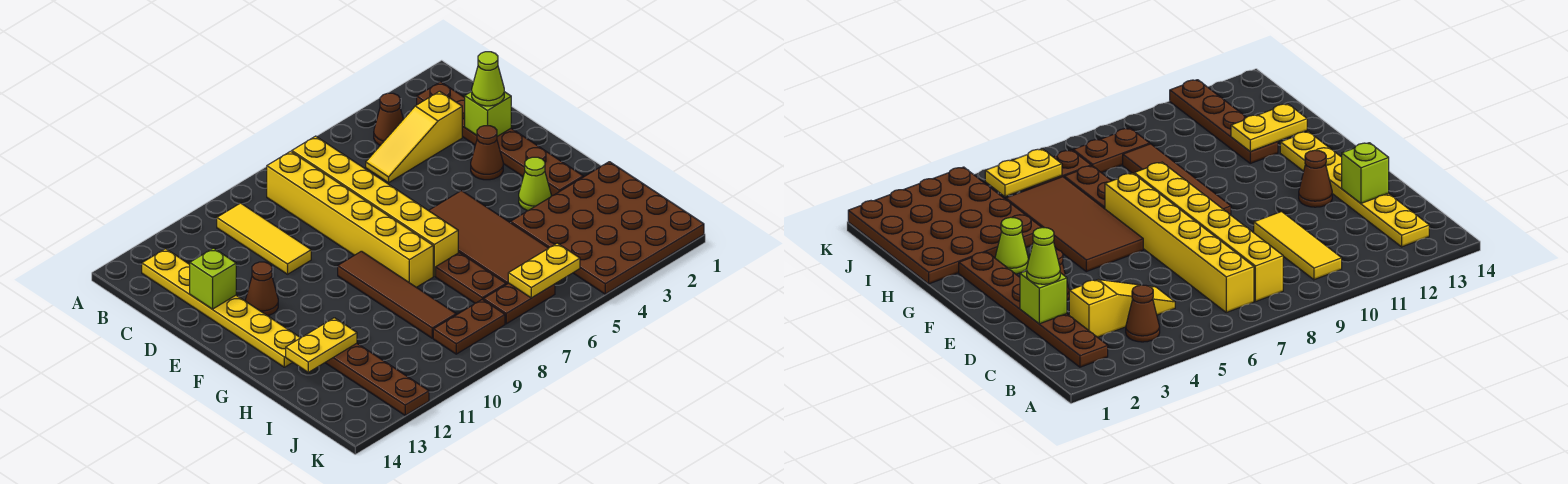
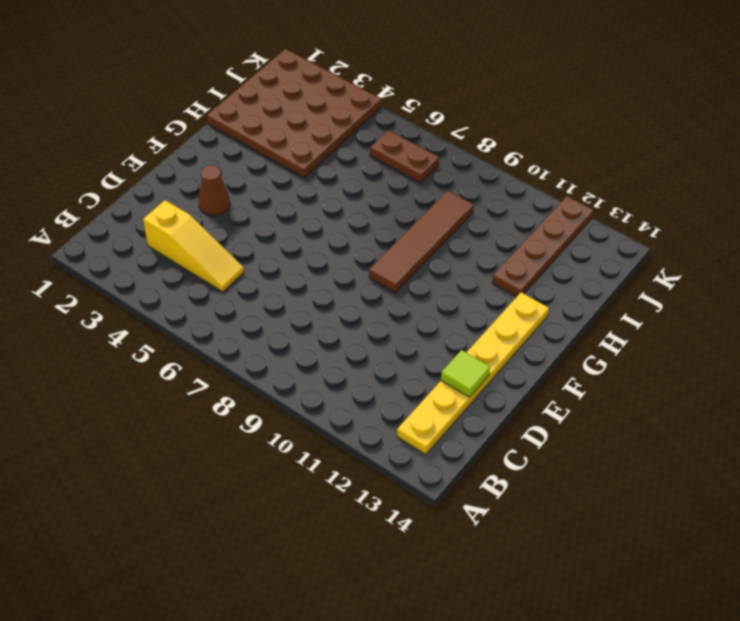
lime 1x1 tile [441,350,490,397] -> lime 1x1 brick [190,248,236,309]
none -> brown 1x6 plate [417,82,583,196]
none -> brown 1x1 cone [374,93,403,145]
none -> yellow 1x6 brick [291,136,458,276]

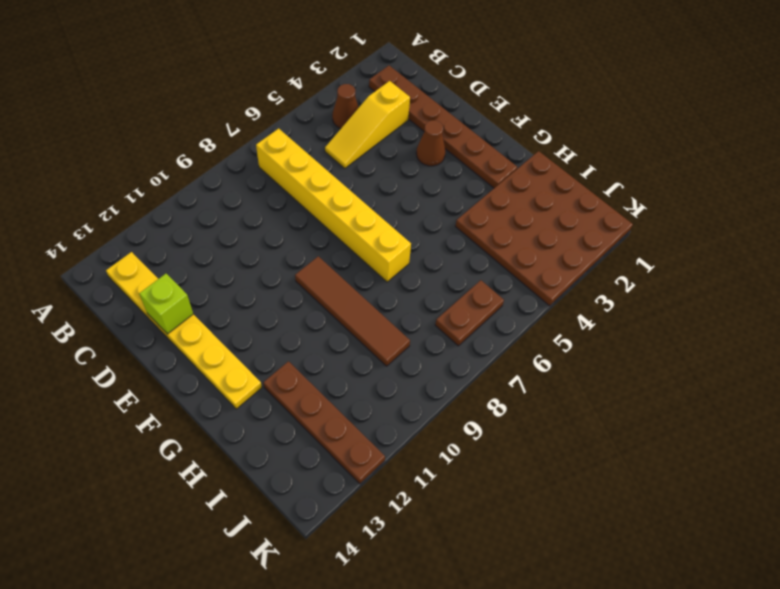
none -> yellow 1x6 brick [267,151,433,287]
none -> yellow 1x3 tile [217,203,311,274]
none -> brown 1x1 cone [246,262,278,316]

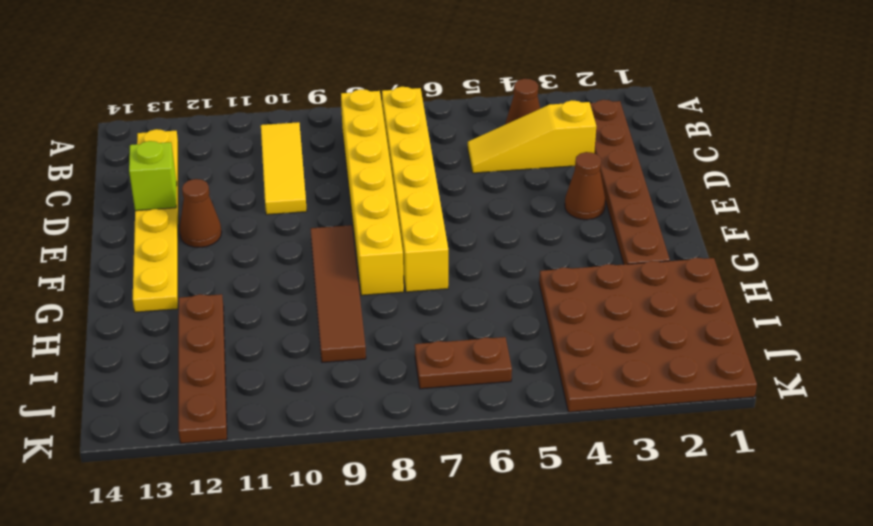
none -> brown 2x4 tile [428,191,548,285]
none -> lime 1x1 cone [519,157,551,211]
none -> brown 1x2 plate [436,253,506,303]

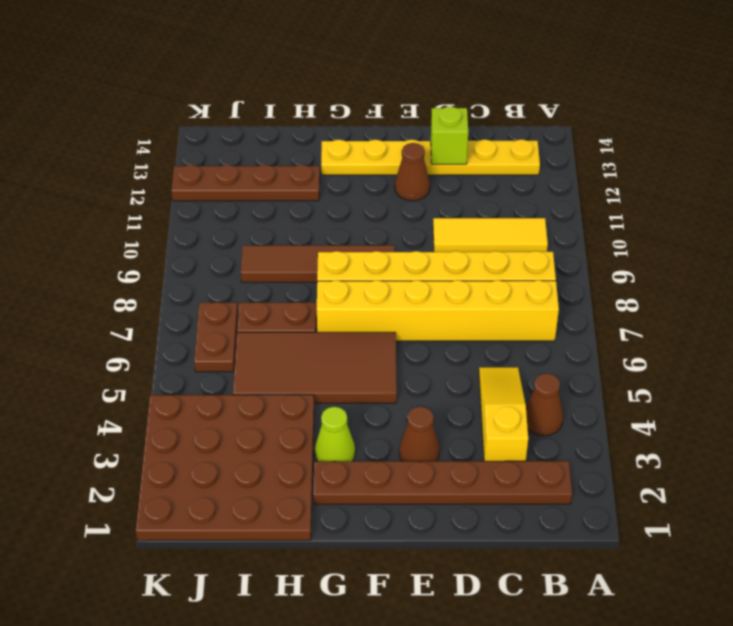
none -> brown 1x2 plate [433,299,505,354]
none -> lime 1x1 brick [465,91,511,136]
none -> yellow 1x2 plate [286,318,357,372]

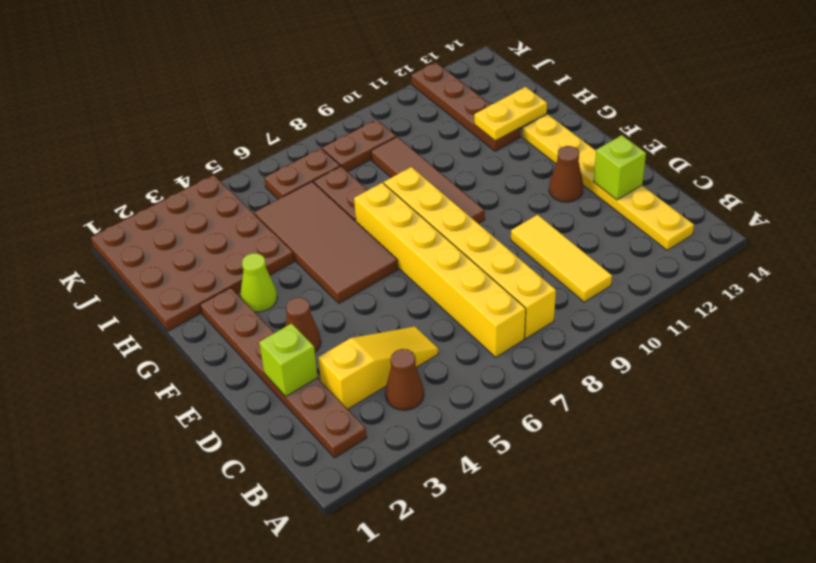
none -> yellow 1x2 plate [508,243,580,298]
none -> lime 1x1 cone [472,52,504,106]

